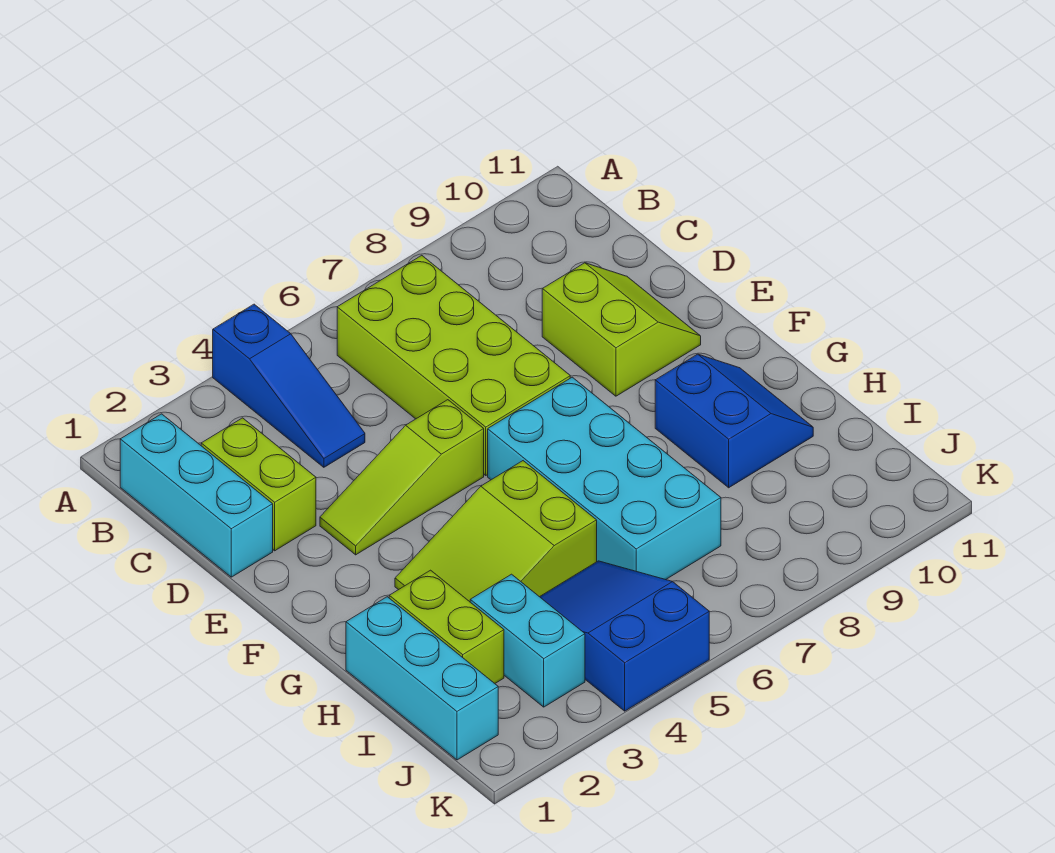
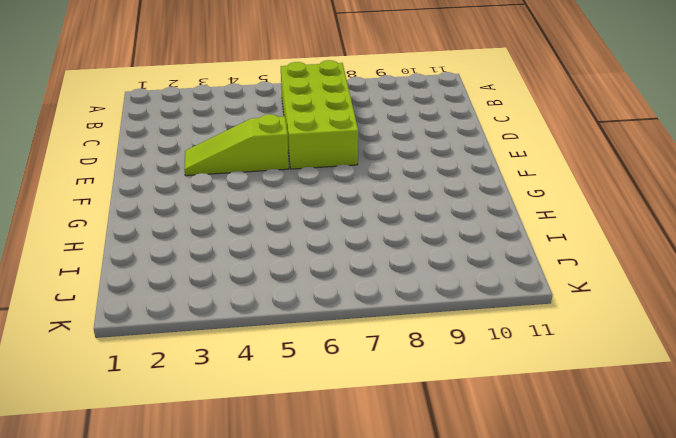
none -> blue 1x3 slope [213,304,365,467]
none -> cyan 1x3 brick [120,414,273,577]
none -> lime 1x2 brick [201,418,316,551]

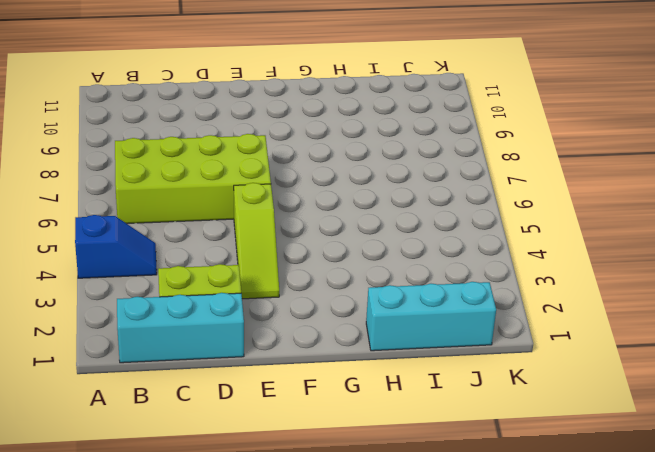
blue 1x2 slope [75,215,157,278] -> blue 1x3 slope [213,304,365,467]
none -> lime 2x2 slope [542,263,701,396]
none -> cyan 2x4 brick [488,377,721,580]
none -> lime 2x3 slope [395,461,597,602]

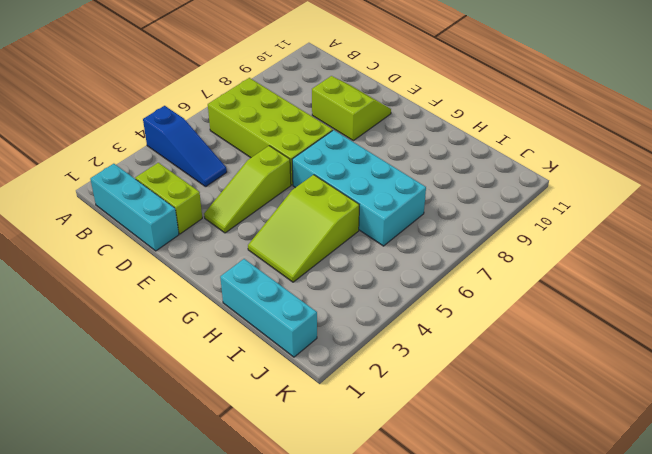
none -> blue 2x2 slope [655,354,813,488]
none -> lime 1x2 brick [389,570,504,683]
none -> cyan 1x2 brick [470,574,585,707]

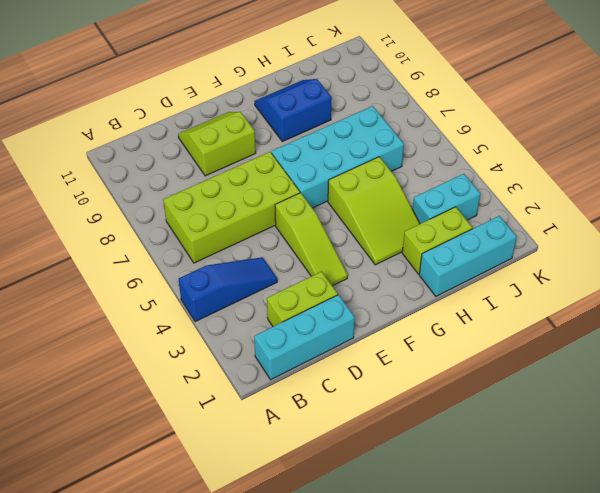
none -> blue 2x3 slope [540,561,709,711]

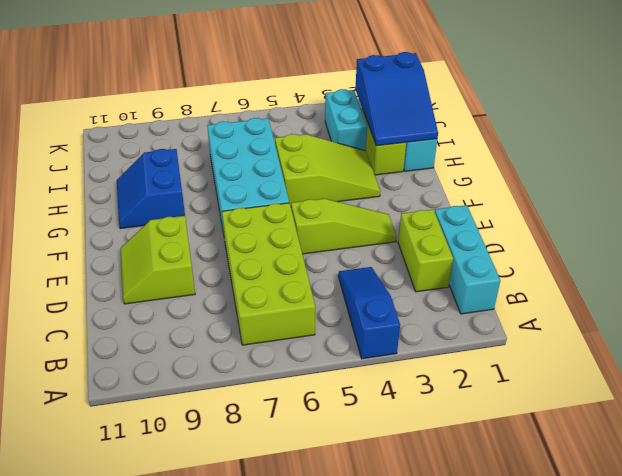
blue 2x3 slope [355,52,438,146] -> blue 2x3 slope moved to [540,561,709,711]

